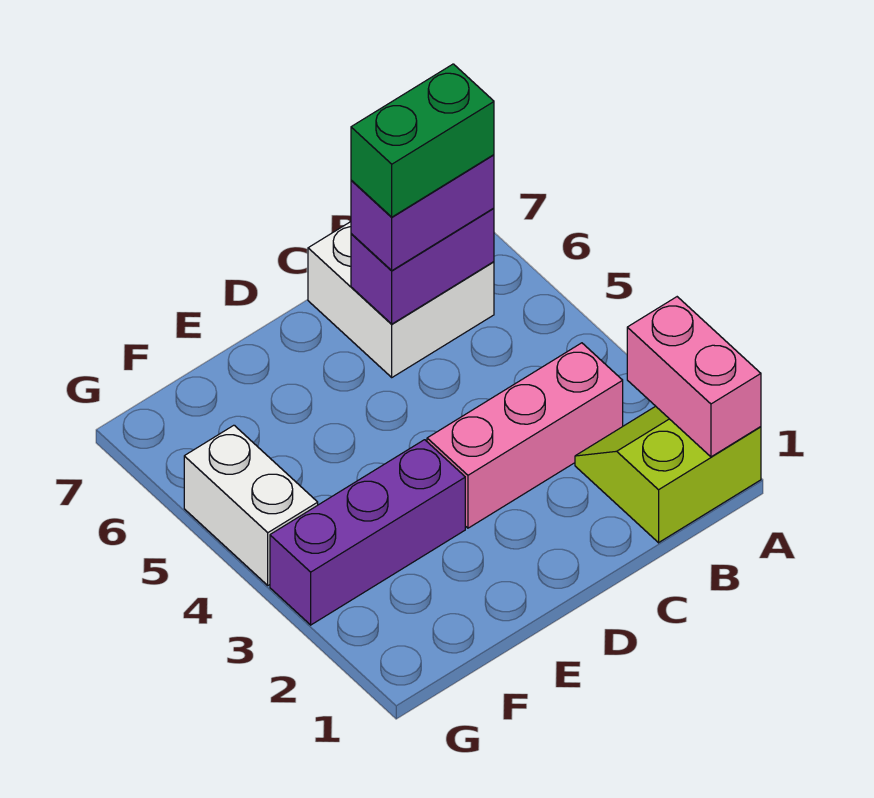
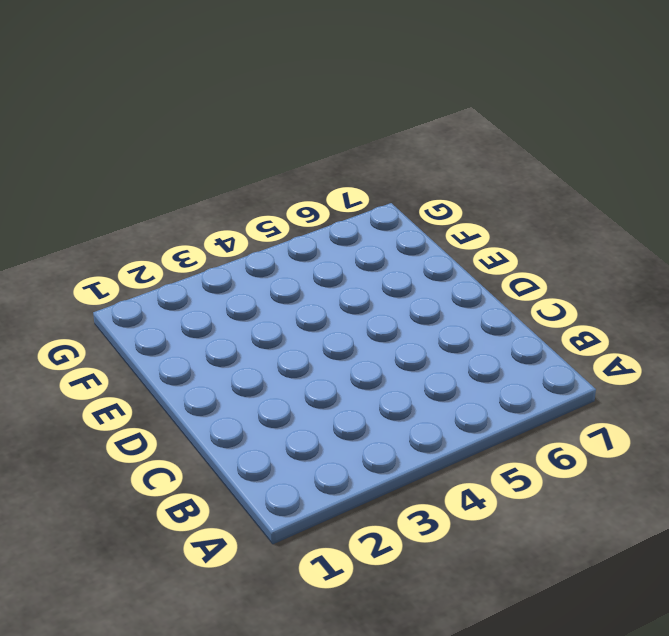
none -> lime 2x2 slope [575,406,761,543]
none -> pink 1x3 brick [427,343,623,528]

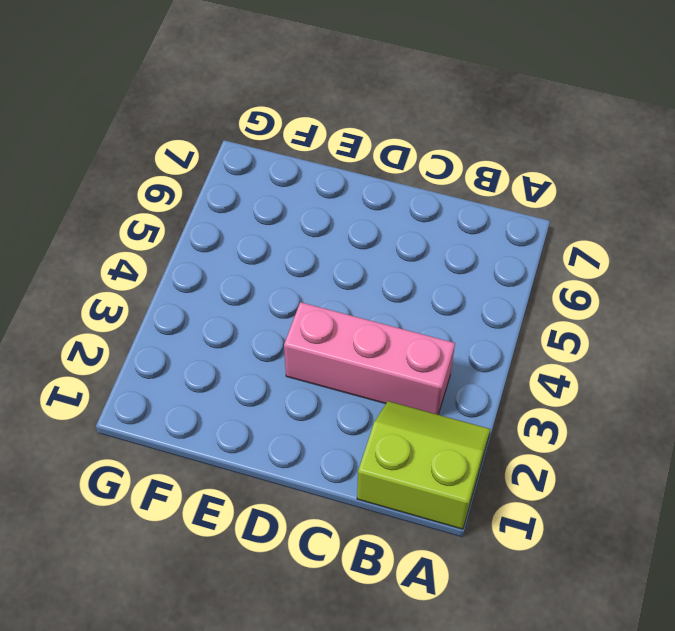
none -> white 2x2 brick [308,222,494,377]
none -> purple 1x3 brick [270,440,465,625]

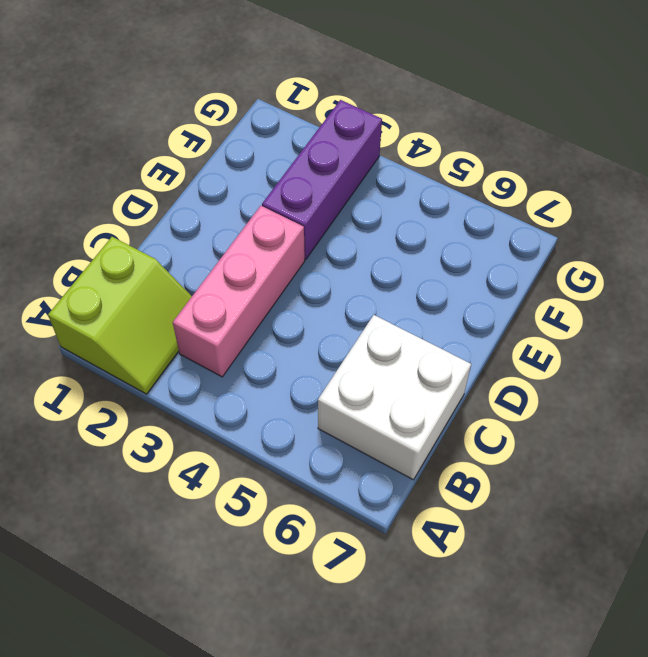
none -> white 1x2 brick [184,425,318,585]
none -> pink 1x2 brick [627,297,761,457]

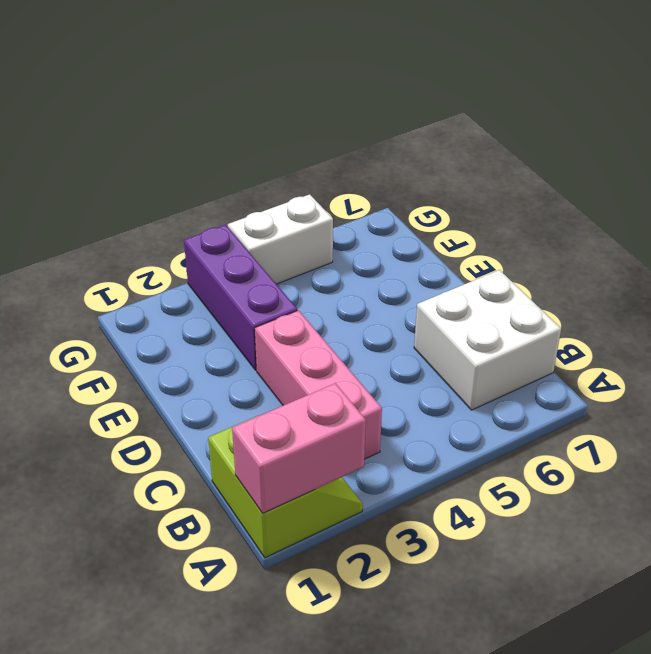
none -> purple 1x2 brick [351,208,494,324]
none -> purple 1x2 brick [351,155,494,271]

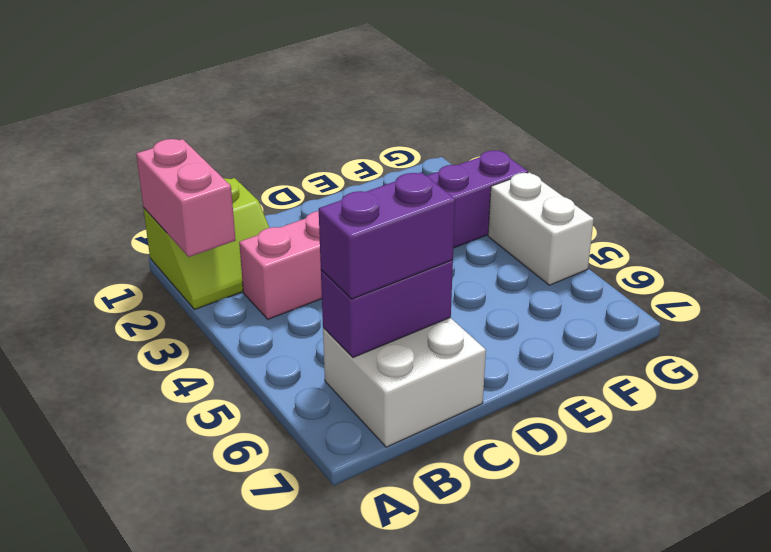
none -> green 1x2 brick [351,64,494,217]

